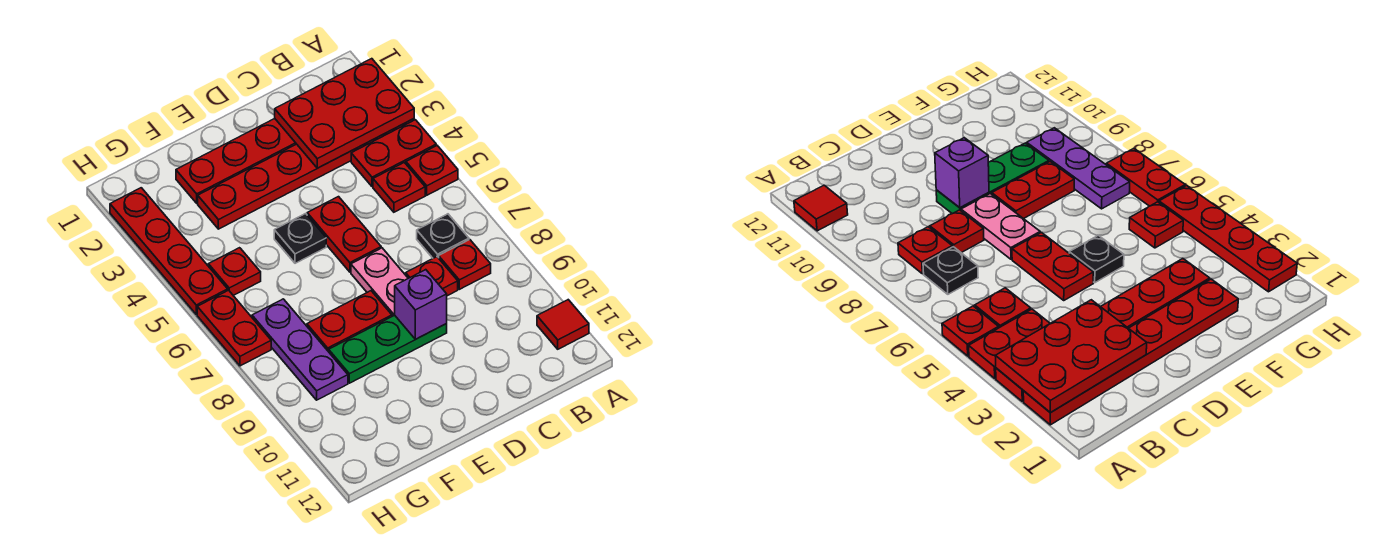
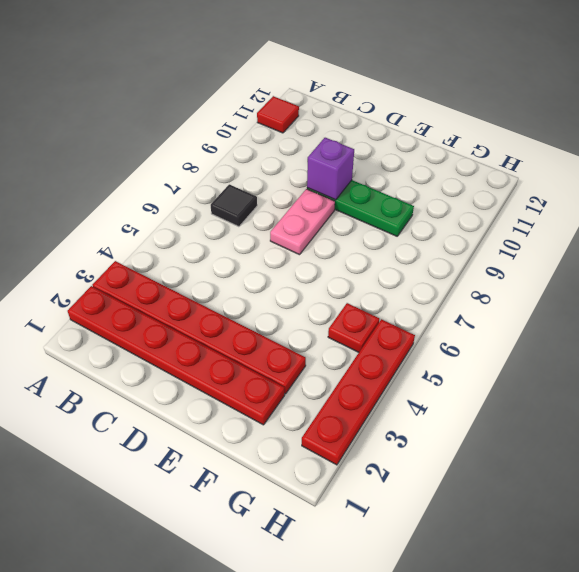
black 1x1 tile [211,184,257,227] -> black 1x1 plate [417,214,469,258]
none -> red 1x2 plate [351,120,436,187]
none -> red 1x1 plate [406,146,458,195]
none -> red 1x1 plate [373,162,425,212]

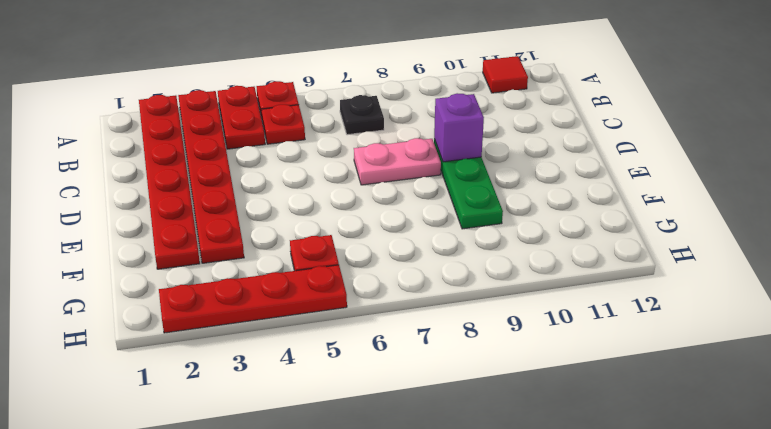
none -> red 1x1 plate [439,240,491,289]
none -> red 1x1 plate [406,257,458,296]
none -> red 1x2 plate [307,197,381,272]

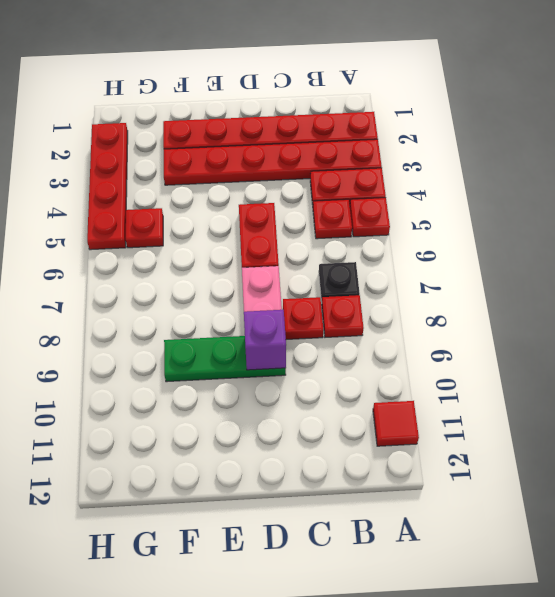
none -> black 1x1 plate [274,214,326,263]
none -> red 1x2 plate [307,291,392,352]
none -> purple 1x3 plate [252,299,348,400]

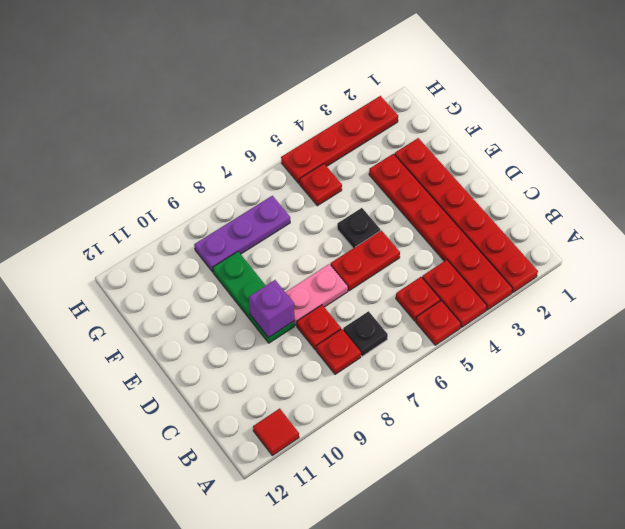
none -> red 1x2 plate [307,291,392,352]
none -> red 1x2 plate [197,290,271,366]
none -> red 2x3 plate [275,59,414,168]

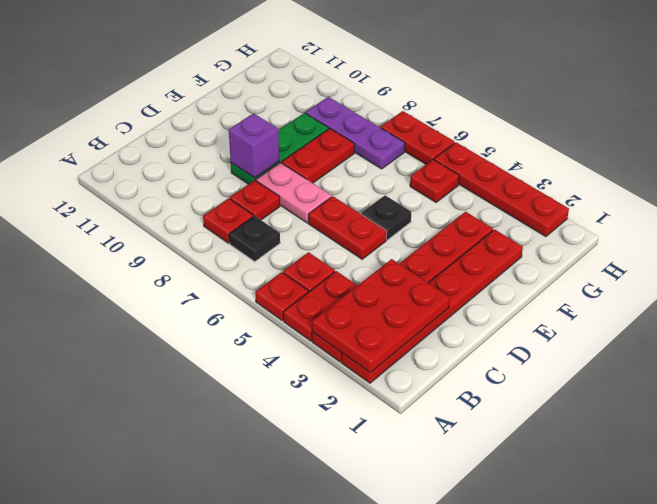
none -> red 1x1 tile [537,300,589,349]

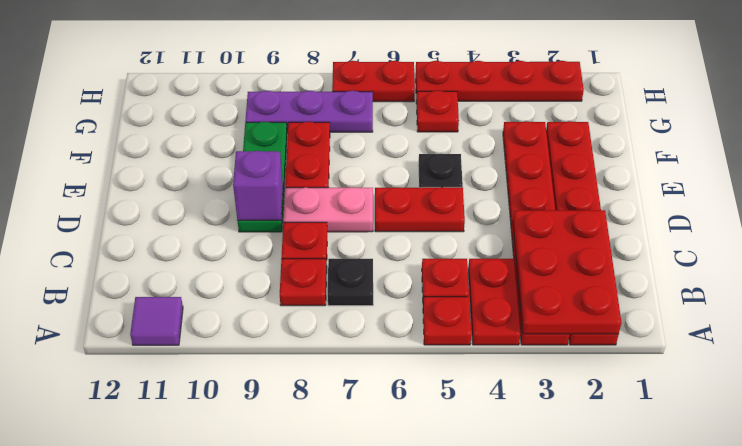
purple 1x1 tile [130,297,183,345] -> red 1x1 tile [537,300,589,349]

